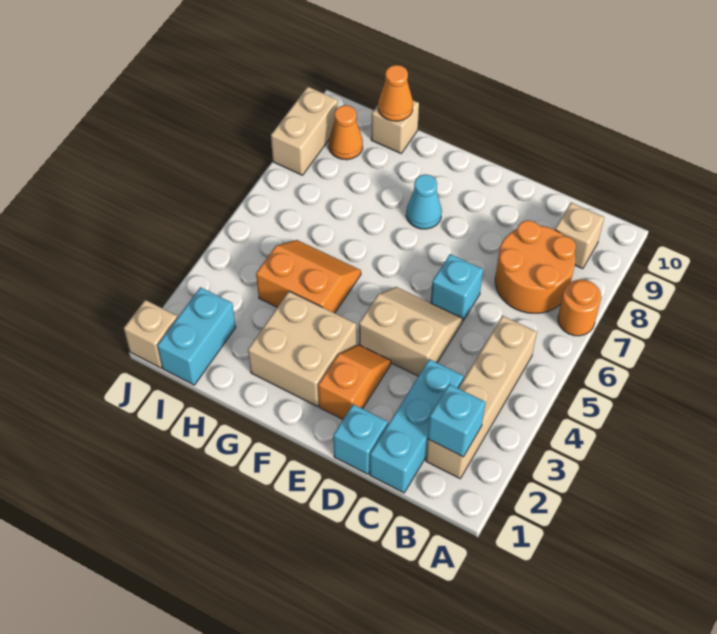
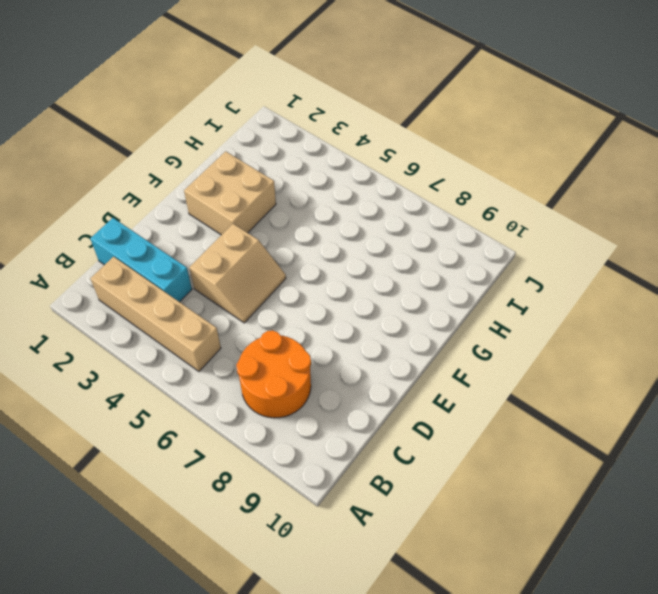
none -> orange 1x1 round brick [558,280,601,336]
none -> tan 1x1 brick [555,203,604,269]
none -> cyan 1x1 brick [333,404,388,474]

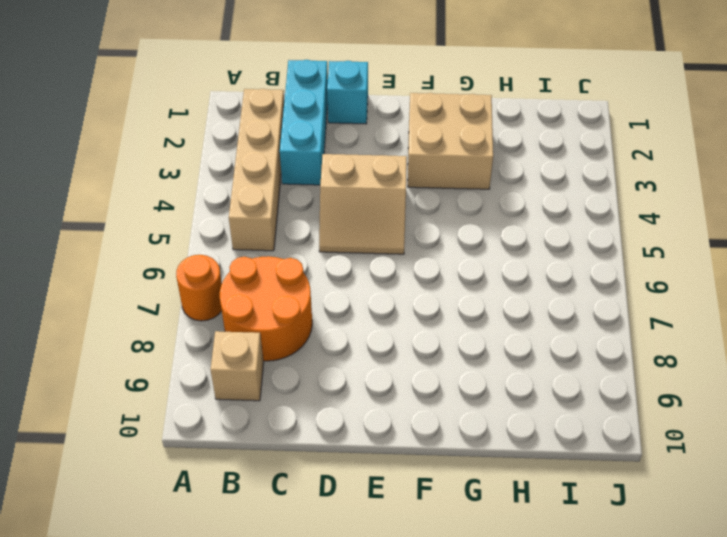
none -> cyan 1x1 brick [431,254,483,321]
none -> orange 1x2 slope [318,345,391,419]
none -> cyan 1x1 cone [406,174,442,229]

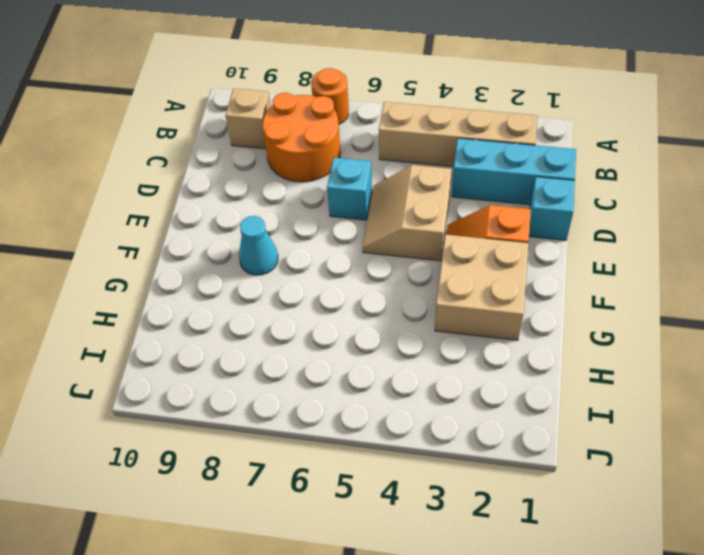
none -> orange 2x2 slope [256,240,361,313]
none -> tan 1x1 brick [371,100,419,153]
none -> cyan 1x2 brick [157,287,236,385]

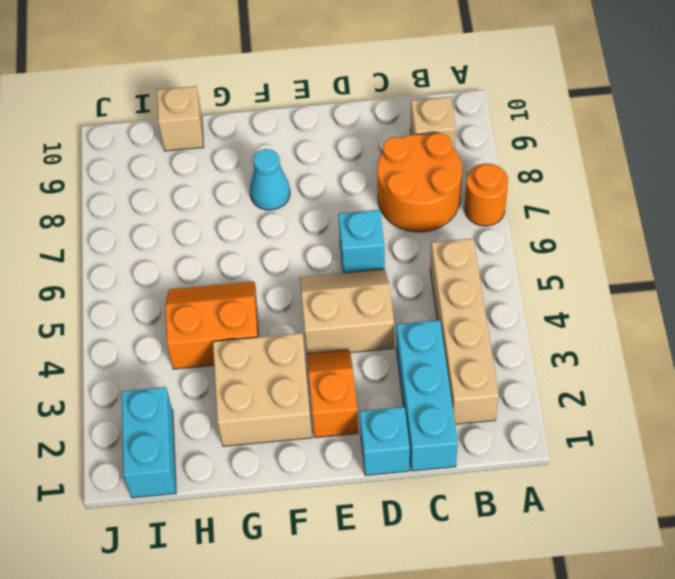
none -> orange 1x1 cone [329,105,363,160]
none -> tan 1x1 brick [124,300,177,368]
none -> tan 1x2 brick [271,87,338,175]

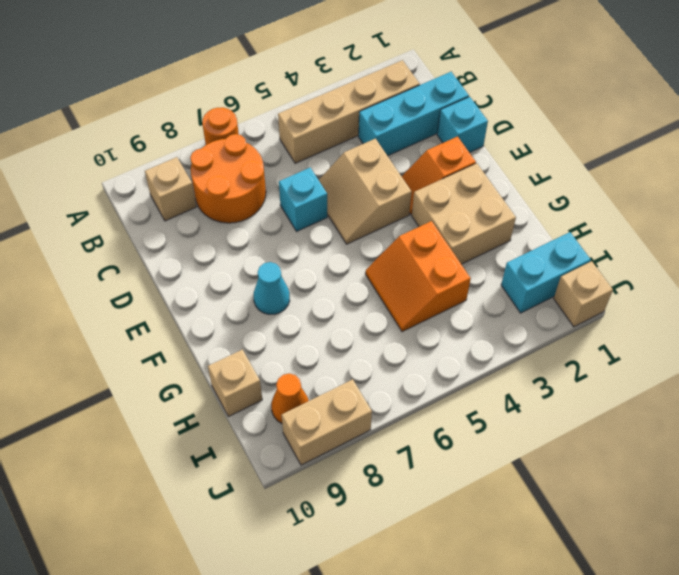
none -> cyan 1x1 brick [428,384,485,457]
none -> orange 1x1 cone [378,65,413,121]

